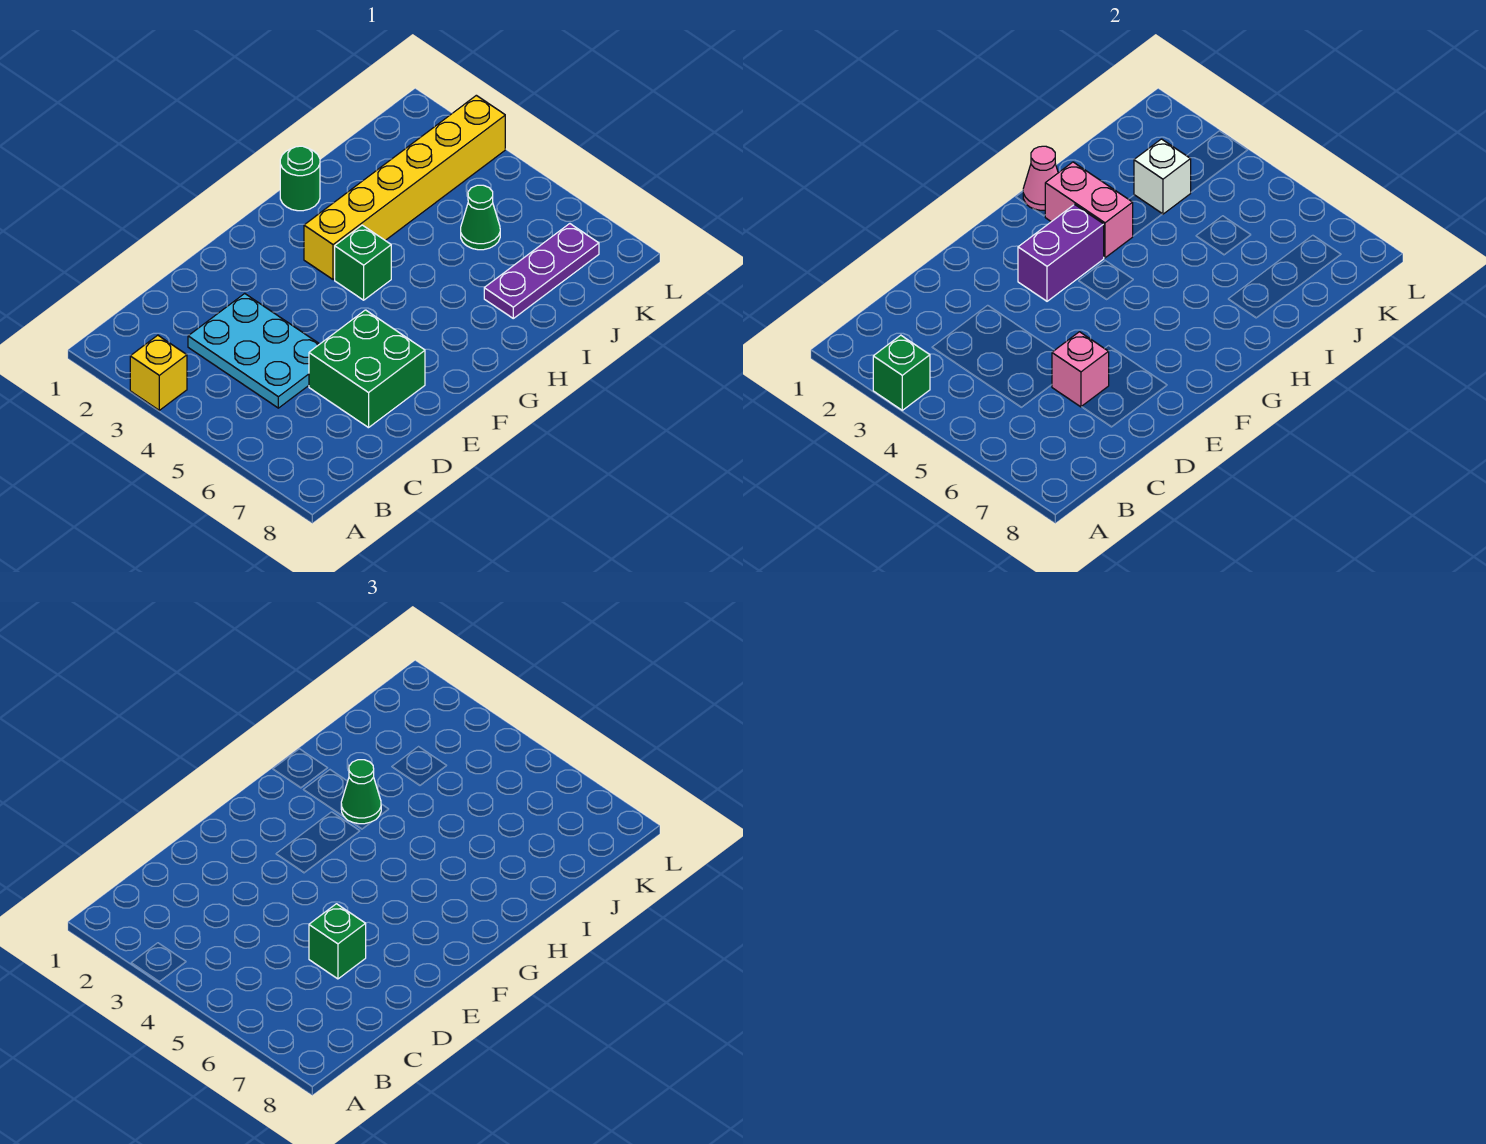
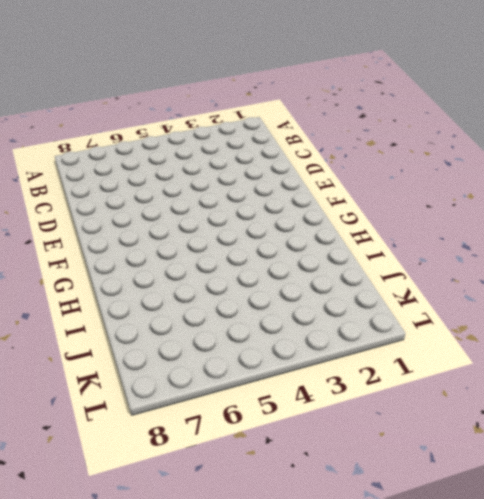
none -> yellow 1x1 brick [130,335,187,410]
none -> cyan 2x3 plate [188,293,319,408]
none -> green 2x2 brick [309,310,425,428]

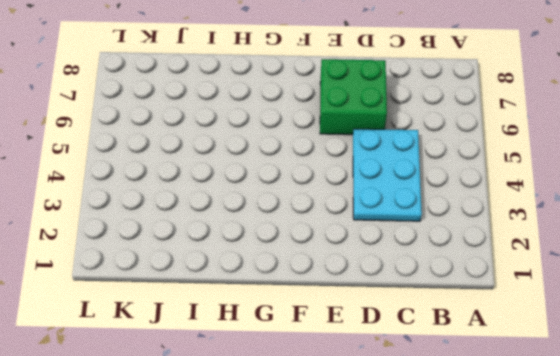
none -> yellow 1x1 brick [130,335,187,410]
none -> yellow 1x6 brick [304,95,505,280]
none -> green 1x1 brick [335,225,391,300]

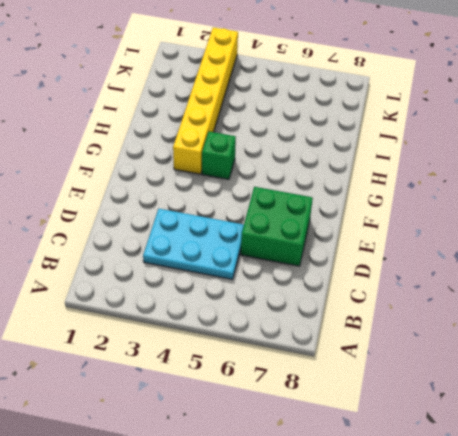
none -> yellow 1x1 brick [130,335,187,410]
none -> green 1x1 round brick [280,146,320,211]
none -> purple 1x3 plate [484,224,599,318]

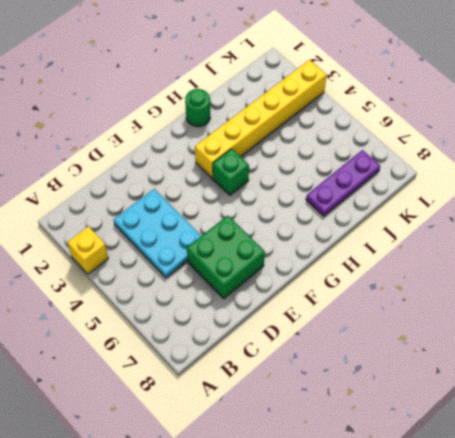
none -> green 1x1 cone [461,185,500,250]
none -> green 1x1 brick [873,335,930,410]
none -> pink 1x1 brick [1052,332,1109,407]

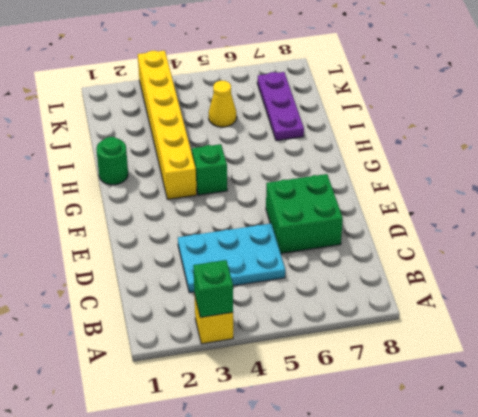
yellow 1x1 cone [209,81,237,127] -> green 1x1 cone [461,185,500,250]
none -> pink 1x1 brick [1052,332,1109,407]
none -> purple 1x2 brick [1018,205,1104,301]
none -> pink 1x1 cone [1023,146,1058,210]

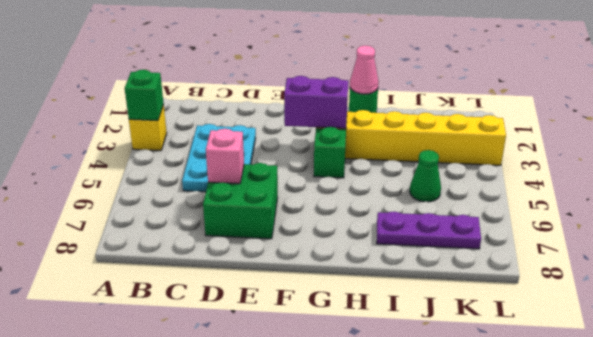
none -> pink 1x2 brick [1045,162,1133,258]
none -> white 1x1 brick [1134,139,1191,214]
none -> green 1x1 brick [309,904,366,979]

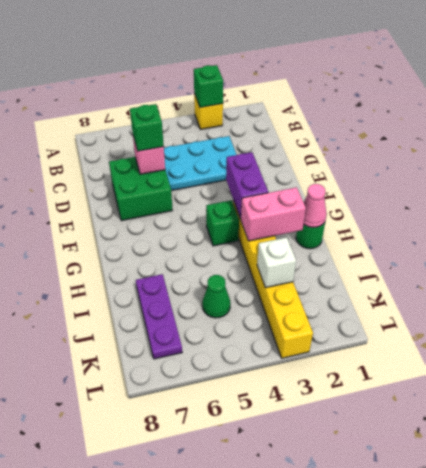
none -> green 1x1 cone [341,760,381,824]

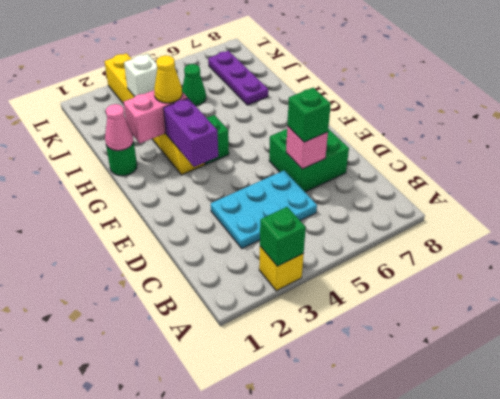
yellow 1x1 cone [154,55,182,103] -> green 1x1 cone [341,760,381,824]

